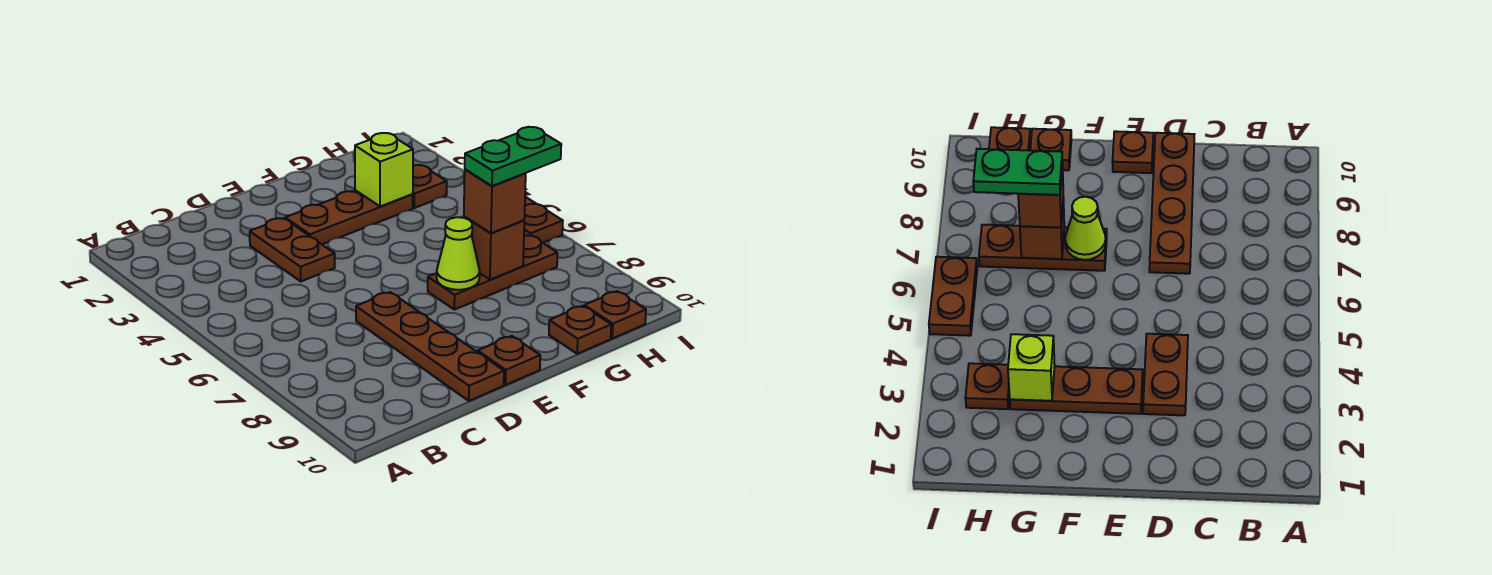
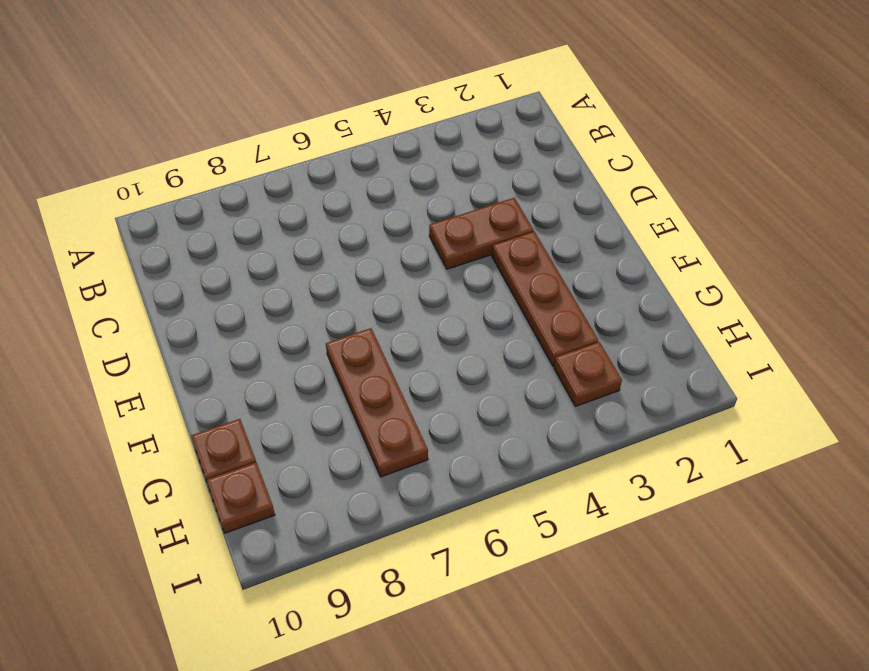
none -> brown 1x4 plate [356,292,504,401]
none -> brown 1x1 plate [478,336,540,385]
none -> brown 1x2 plate [524,197,563,243]

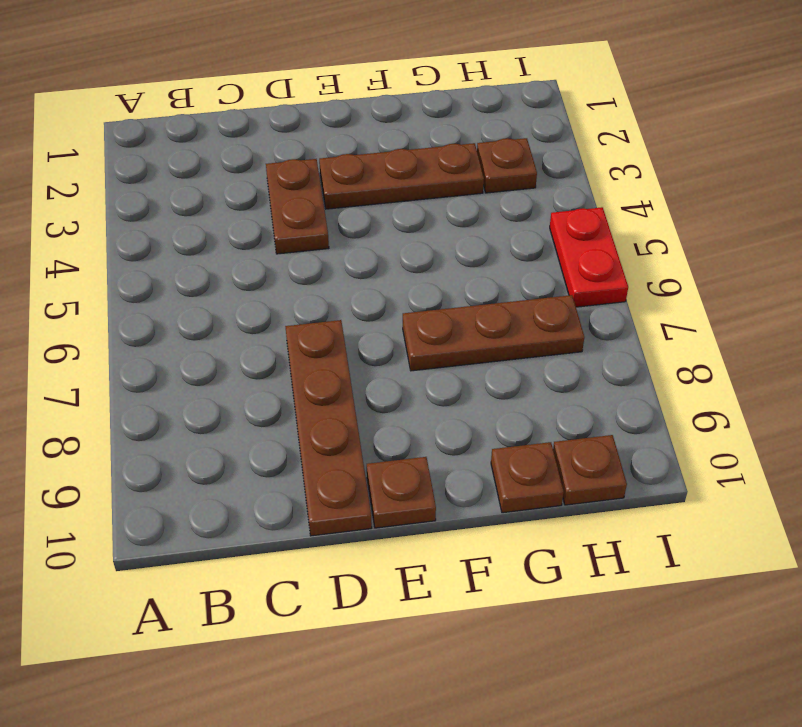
red 1x2 plate [550,207,628,307] -> brown 1x2 plate [524,197,563,243]
none -> lime 1x1 cone [437,217,480,290]
none -> lime 1x1 brick [355,133,413,207]
none -> brown 1x1 brick [464,216,524,280]

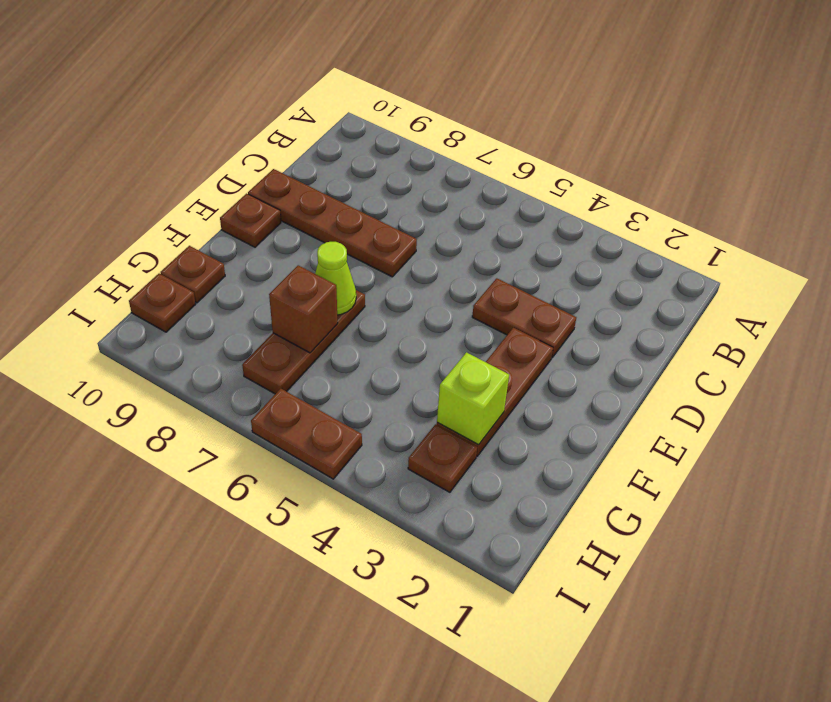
none -> brown 1x1 brick [464,169,526,233]
none -> green 1x2 plate [465,127,561,186]

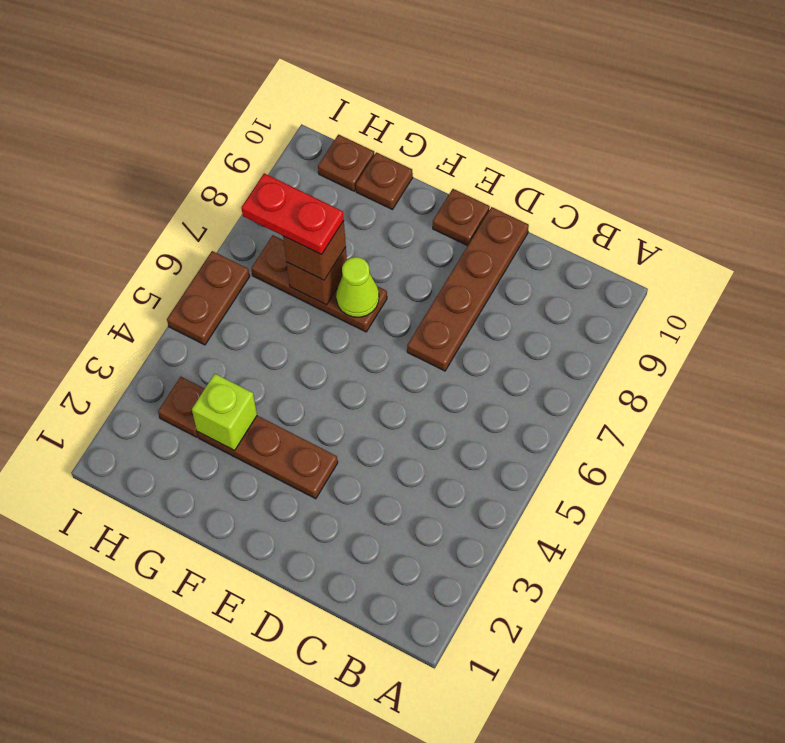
red 1x2 plate [242,173,344,255] -> green 1x2 plate [465,127,561,186]
none -> brown 1x2 plate [250,218,335,281]

